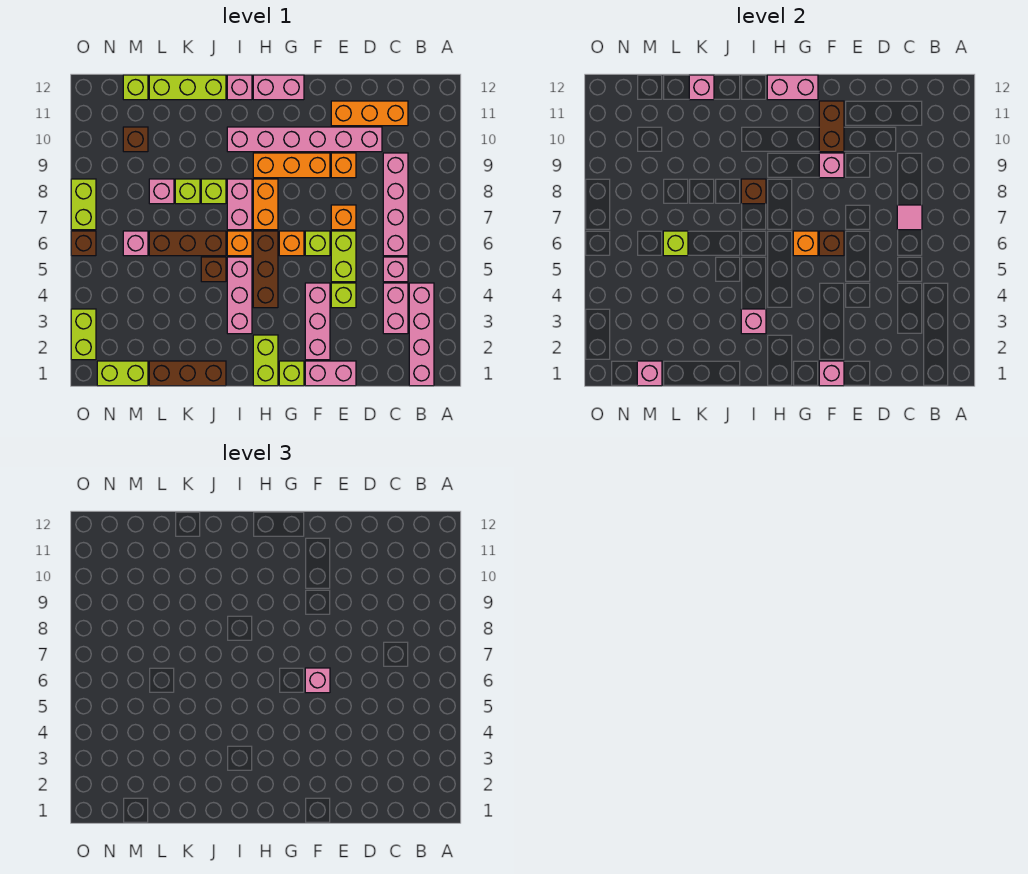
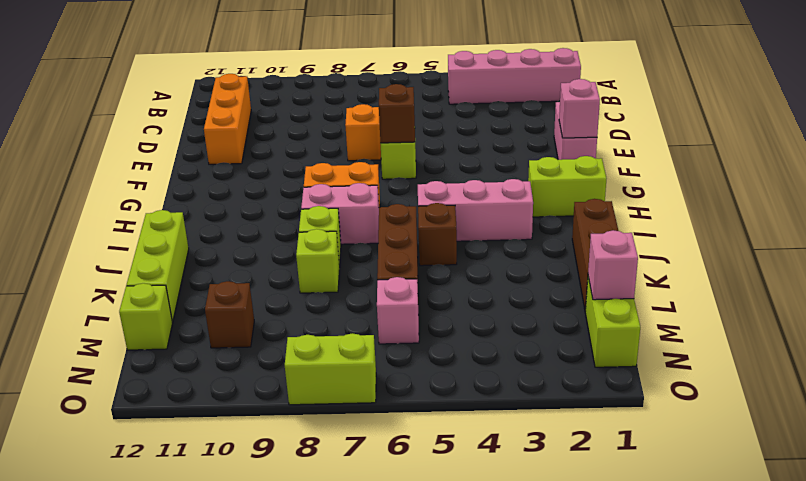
none -> pink 1x2 brick [383,283,408,334]
none -> pink 1x1 brick [383,257,408,282]
none -> pink 1x4 brick [383,153,408,256]
none -> pink 1x6 brick [227,127,382,152]

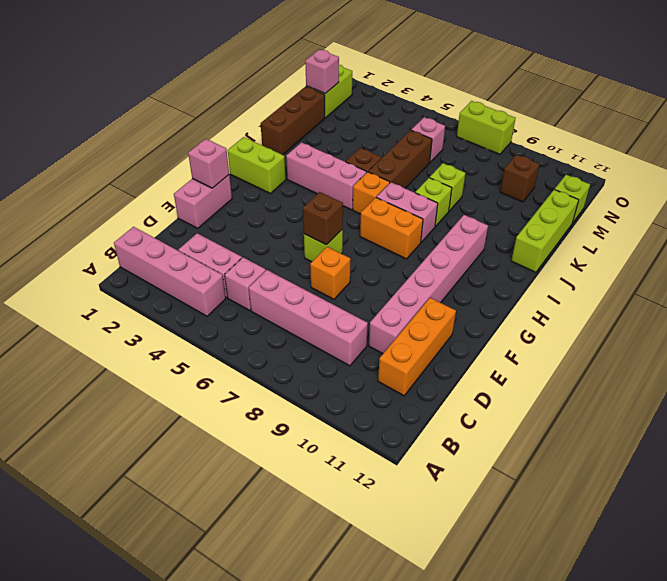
none -> lime 1x1 brick [331,283,356,308]
none -> lime 1x2 brick [331,231,356,282]
none -> orange 1x1 brick [331,153,356,178]
none -> pink 1x3 brick [305,283,330,360]

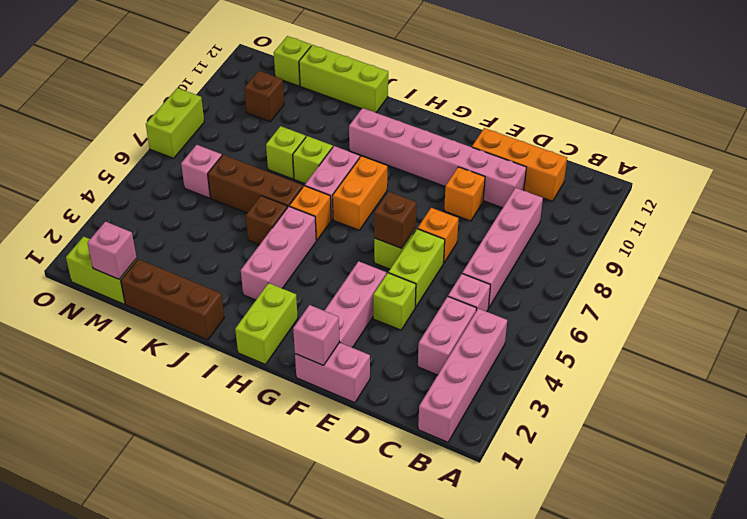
none -> orange 1x3 brick [253,153,330,178]
none -> lime 1x1 brick [279,361,304,386]
none -> orange 1x1 brick [279,231,304,256]
none -> pink 1x2 brick [253,75,304,100]

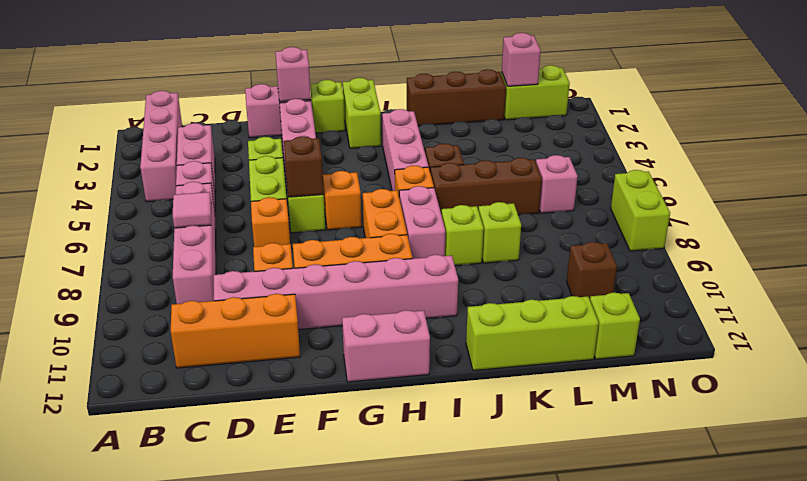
none -> brown 1x3 brick [253,231,278,308]
none -> pink 1x1 brick [227,75,252,100]
none -> pink 1x1 brick [149,179,174,204]
none -> lime 1x2 brick [71,309,96,360]

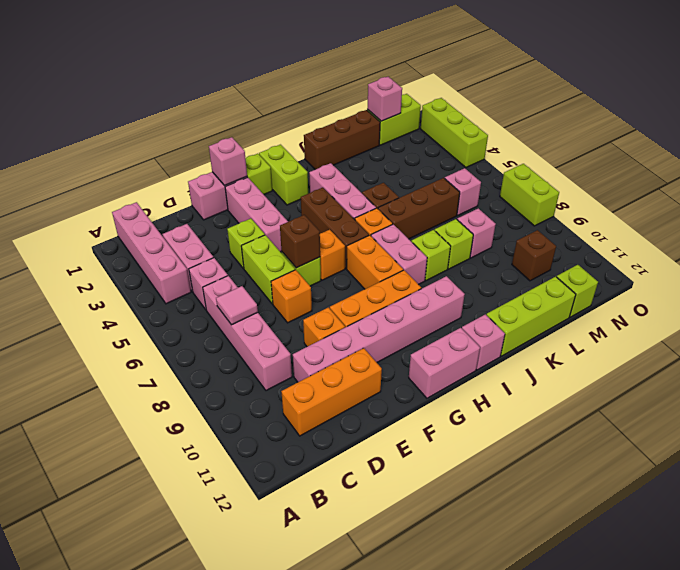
lime 1x3 brick [421,98,488,168] -> lime 1x2 brick [71,309,96,360]
none -> brown 1x1 brick [71,231,96,256]
none -> pink 1x1 brick [819,153,844,178]
none -> brown 1x2 brick [819,101,844,152]
none -> orange 1x1 brick [793,231,818,256]

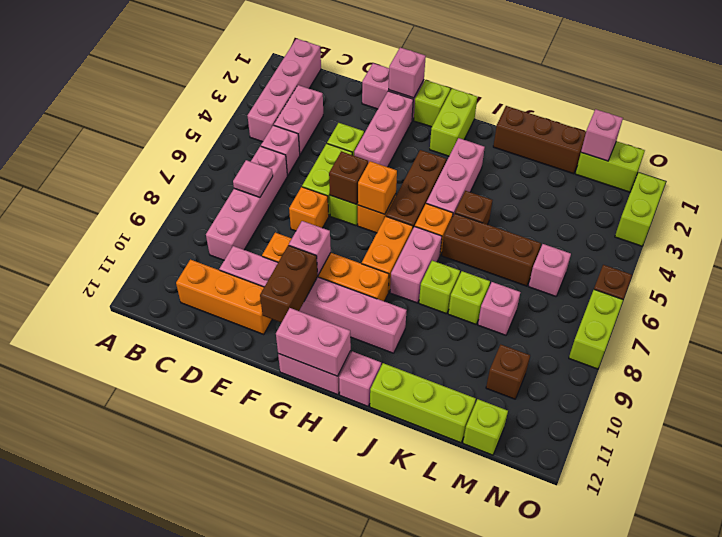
none -> pink 1x1 brick [741,309,766,334]
none -> brown 1x1 brick [741,179,766,204]
none -> pink 1x1 brick [689,75,714,100]
none -> lime 1x1 brick [663,231,688,256]

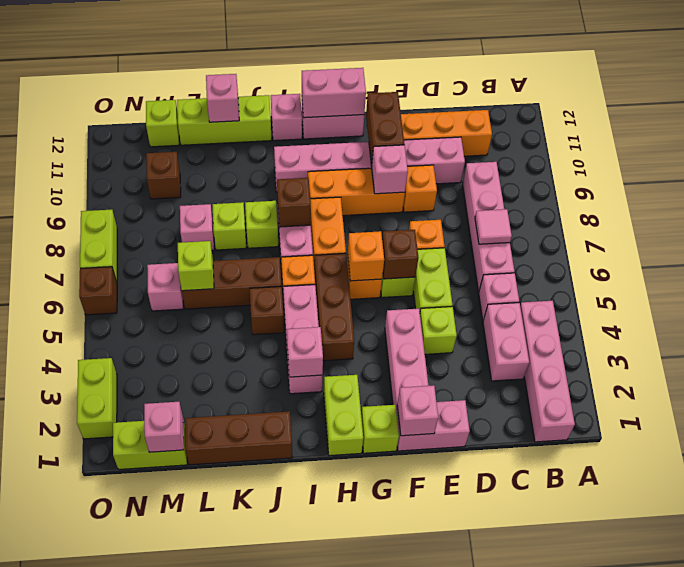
none -> pink 1x1 brick [305,668,330,693]

